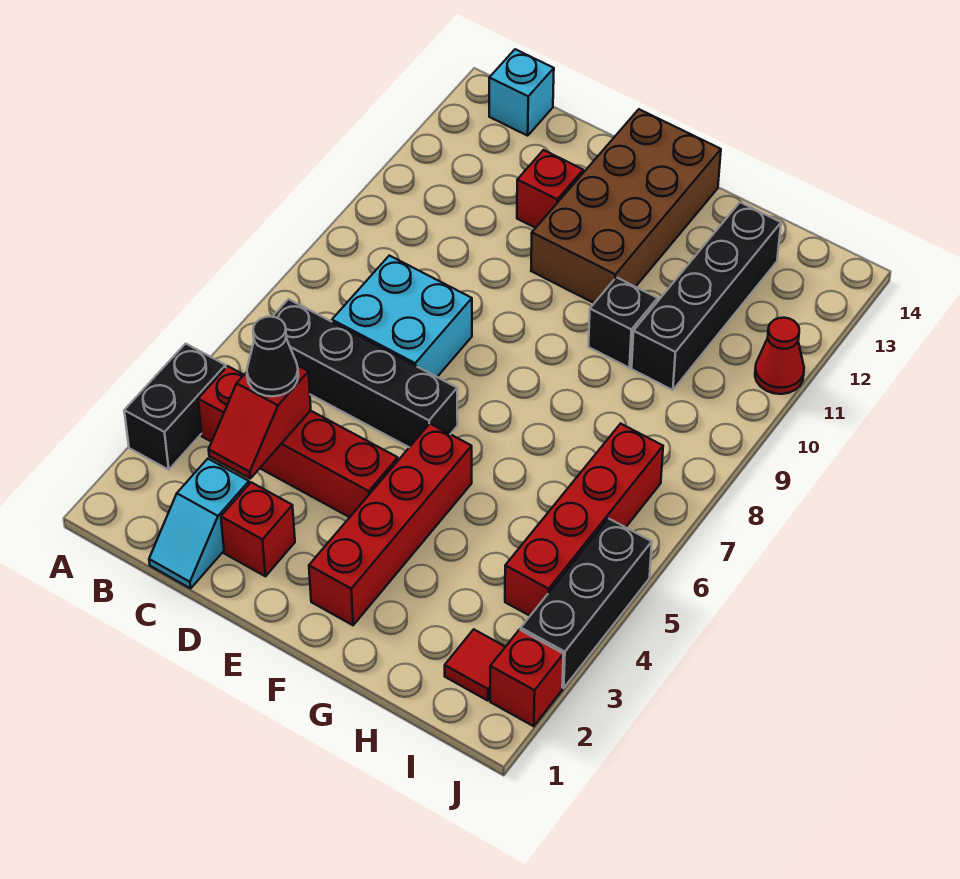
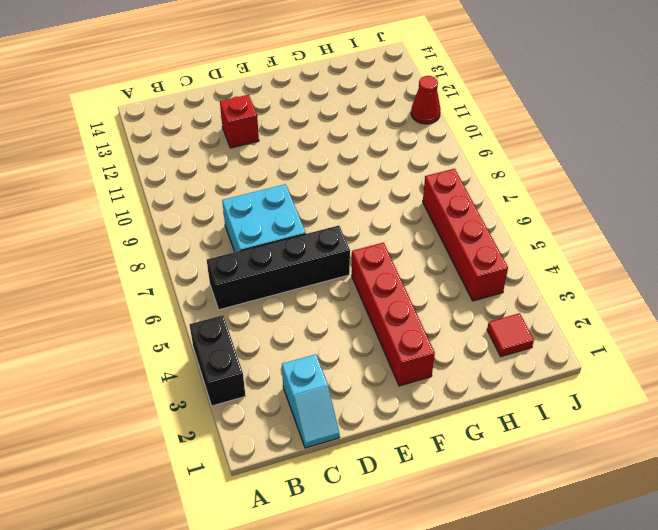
none -> red 1x4 brick [198,366,398,517]
none -> cyan 1x1 brick [489,49,554,136]
none -> red 1x1 brick [221,482,295,576]

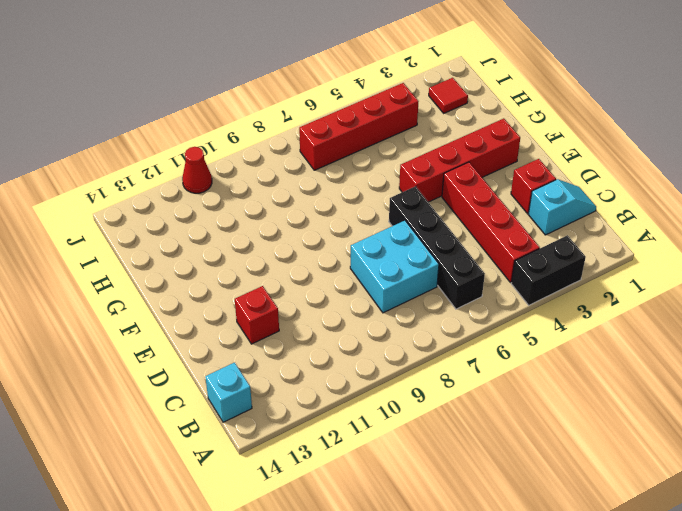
none -> brown 2x4 brick [531,109,721,303]
none -> black 1x1 brick [588,277,658,368]
none -> black 1x4 brick [632,202,781,390]

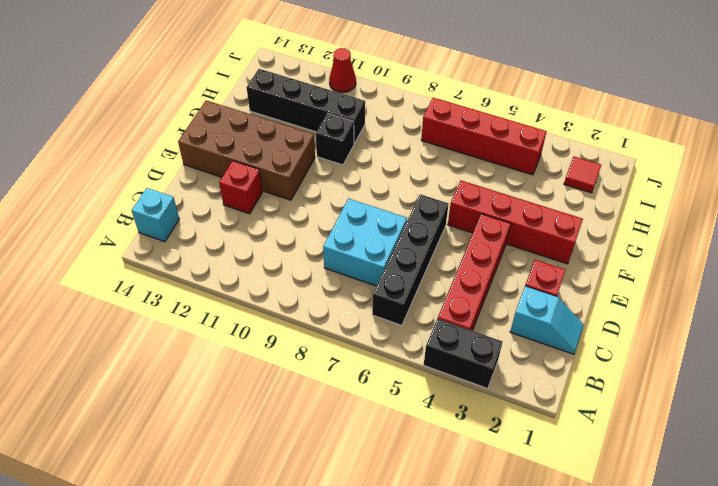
none -> red 1x1 brick [490,630,563,726]
none -> black 1x3 brick [521,518,652,688]
none -> red 1x2 slope [209,366,311,478]

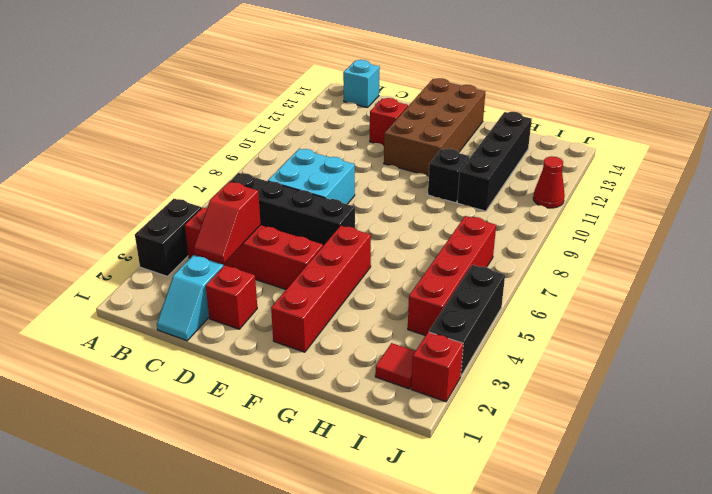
none -> black 1x1 cone [247,317,298,396]

